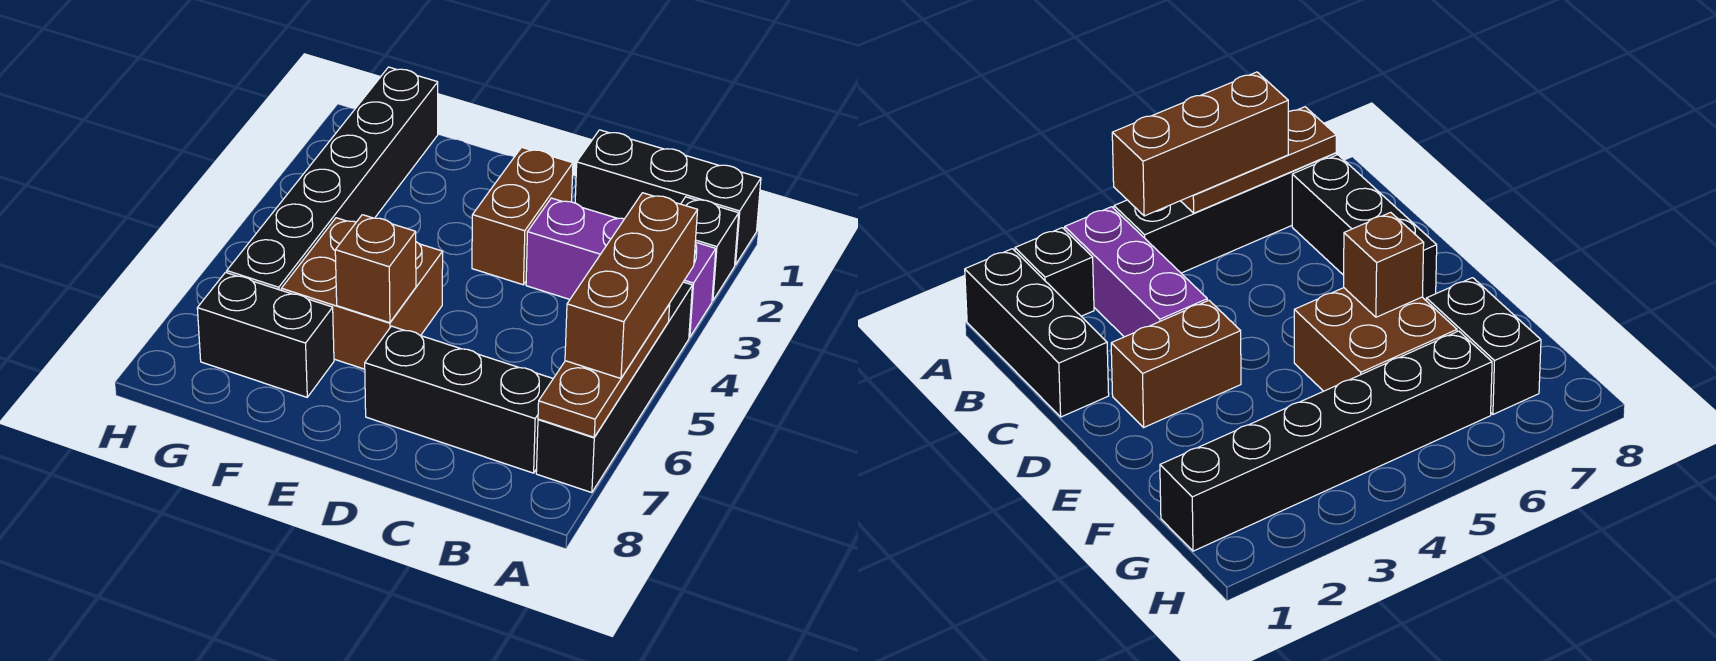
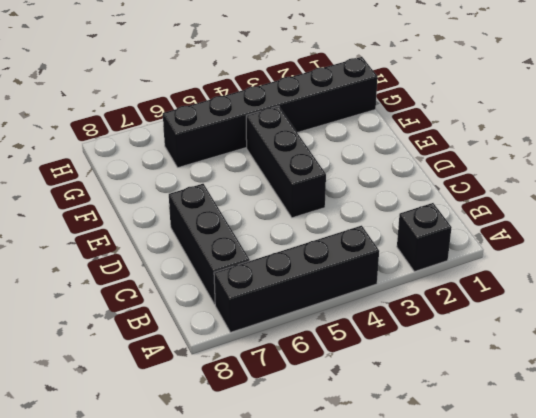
black 1x3 brick [246,106,326,218] -> black 1x3 brick moved to [575,130,761,265]
none -> purple 1x3 brick [526,198,716,337]
none -> brown 1x2 brick [472,147,573,285]
none -> brown 2x2 brick [281,218,443,369]

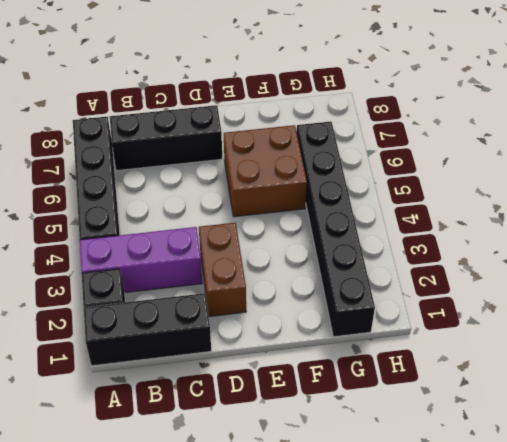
none -> black 1x2 brick [197,272,334,397]
none -> brown 1x3 plate [538,304,670,437]
none -> brown 1x1 brick [335,215,416,323]

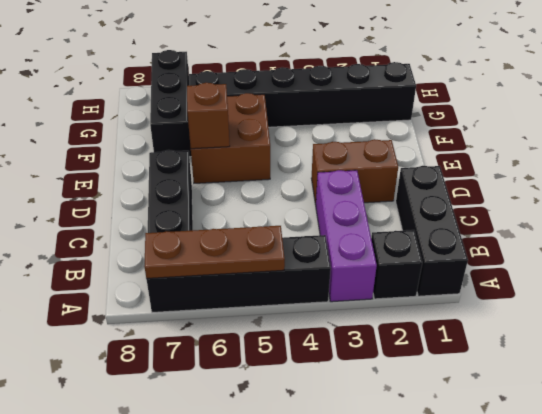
black 1x3 brick [150,50,191,157] -> black 1x2 brick [197,272,334,397]
none -> brown 1x3 brick [565,193,698,378]

